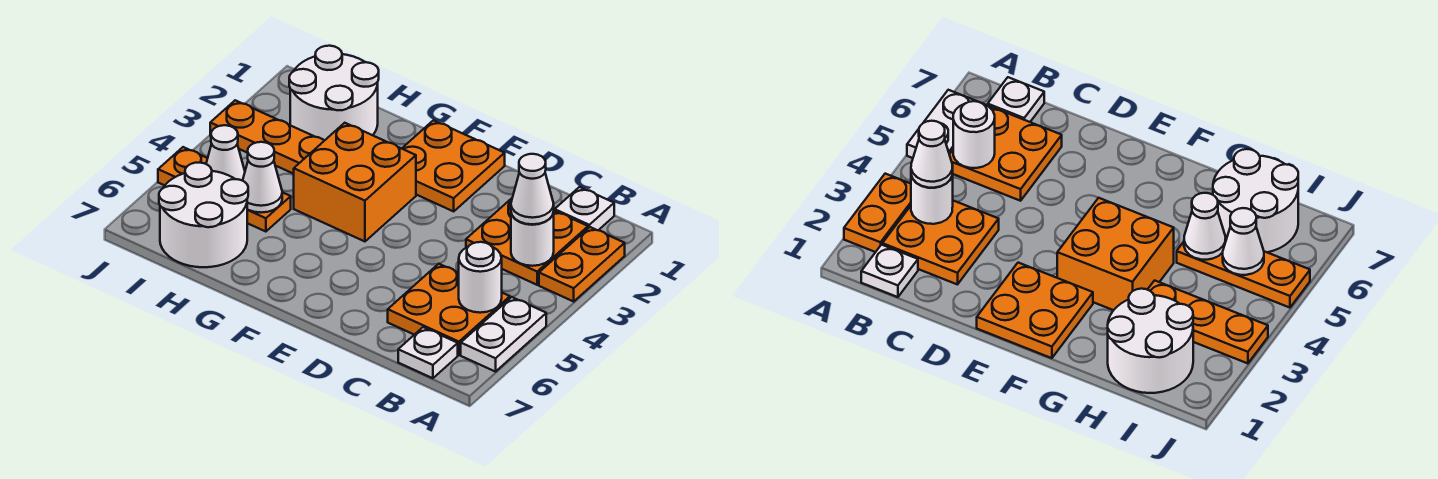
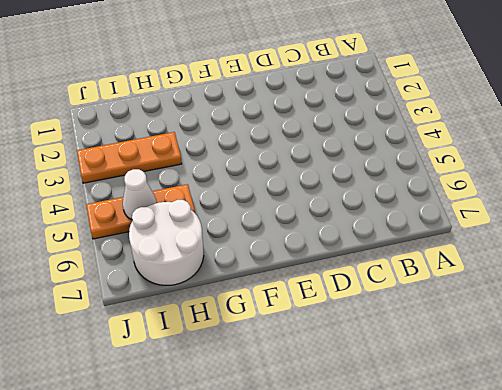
none -> orange 1x2 plate [539,227,625,301]
none -> white 1x2 plate [461,297,546,372]
none -> white 1x1 plate [555,187,614,230]

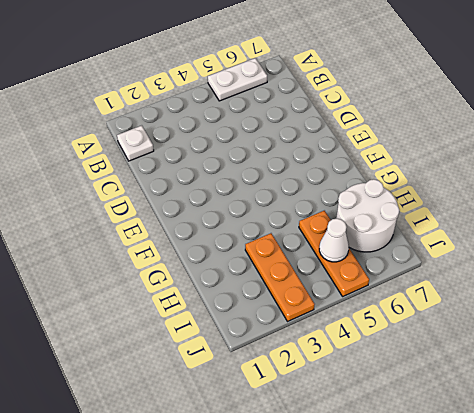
none -> orange 1x2 plate [539,227,625,301]
none -> orange 2x2 plate [466,198,588,285]
none -> orange 2x2 plate [388,264,510,355]

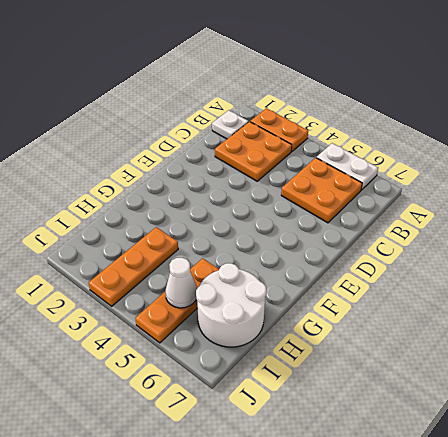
none -> white 1x1 plate [398,327,458,378]
none -> orange 2x2 plate [402,120,505,211]
none -> orange 2x2 brick [294,123,416,241]

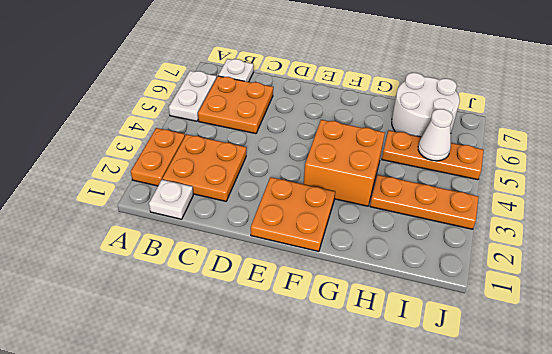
none -> white 2x2 round brick [289,46,379,141]
none -> white 1x1 round brick [511,212,554,266]
none -> white 1x1 round brick [459,242,502,313]

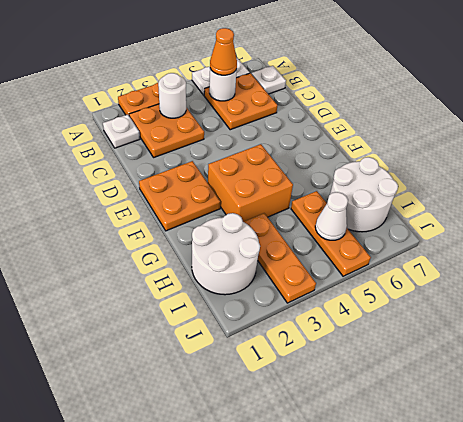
orange 1x1 cone [210,28,237,75] -> none
none -> white 1x1 cone [243,142,282,213]
none -> white 1x1 cone [511,154,554,224]

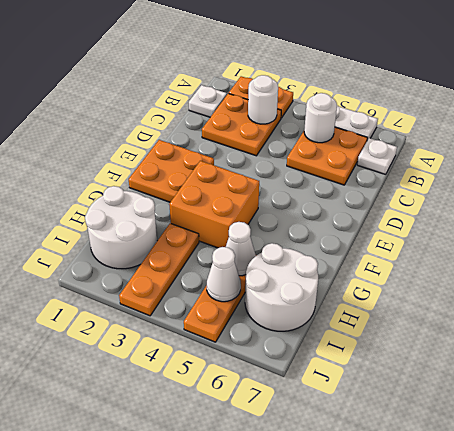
none -> white 1x1 cone [511,154,554,224]

